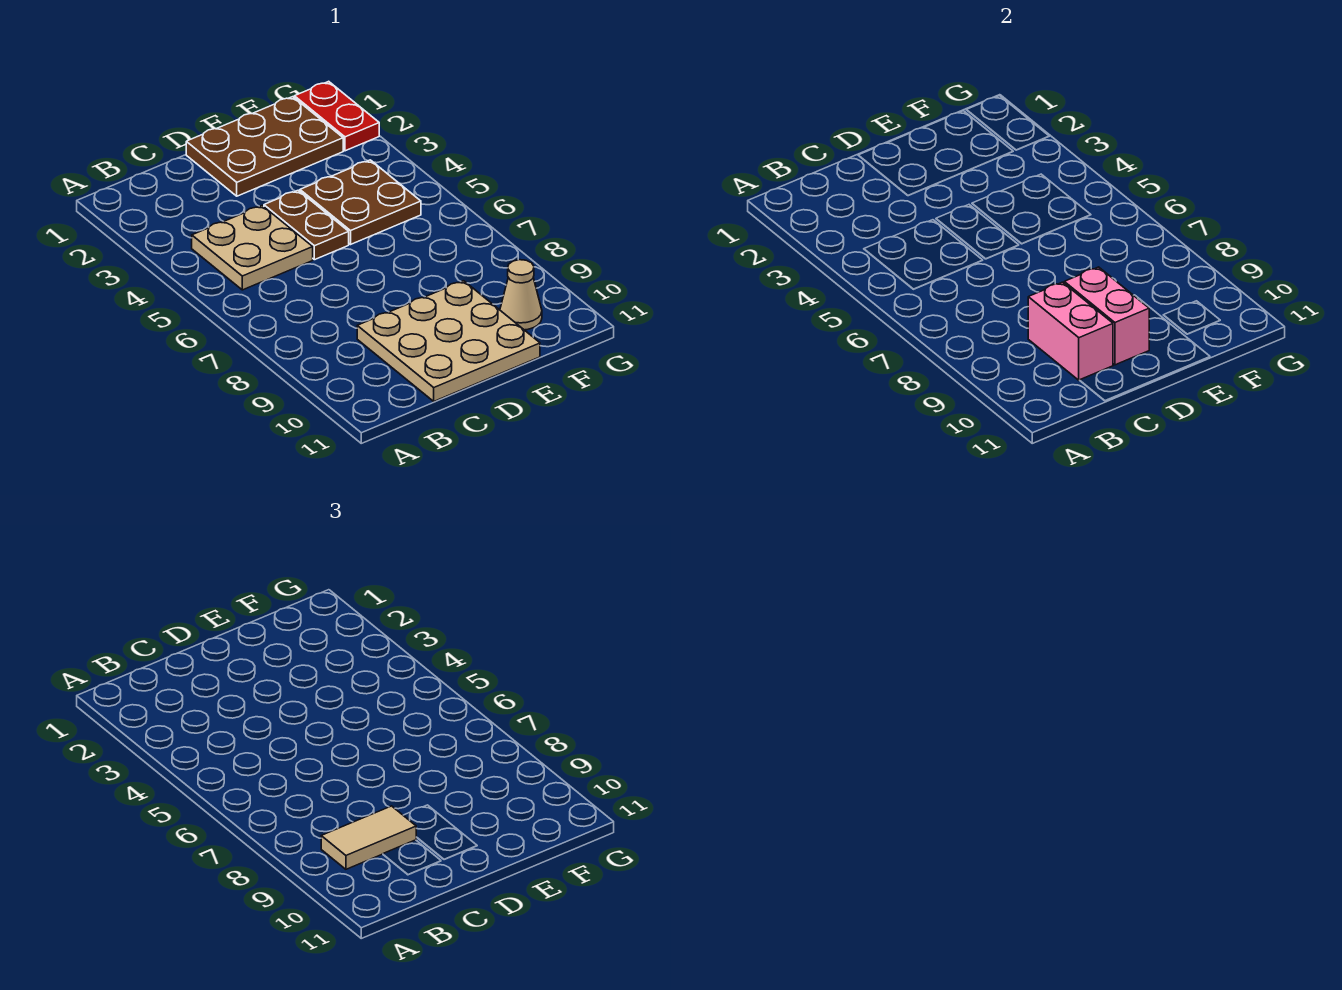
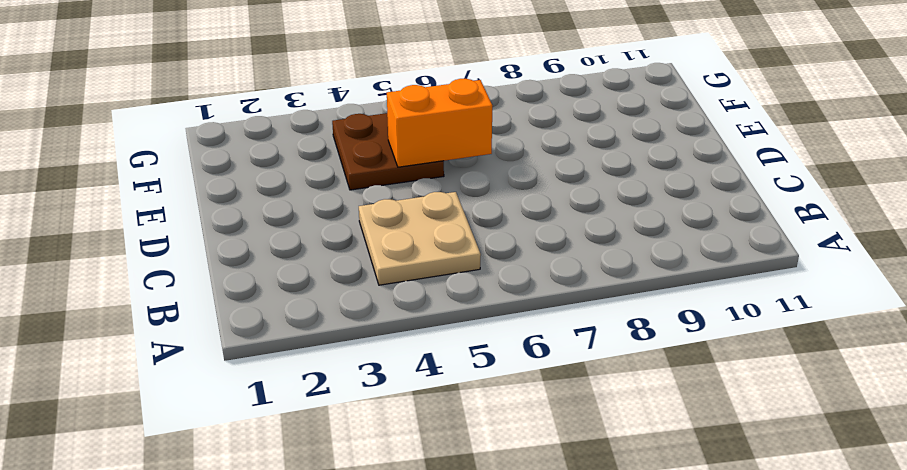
orange 1x2 brick [387,79,492,167] -> none
none -> tan 3x3 plate [357,281,540,401]
none -> brown 2x3 plate [186,97,343,196]

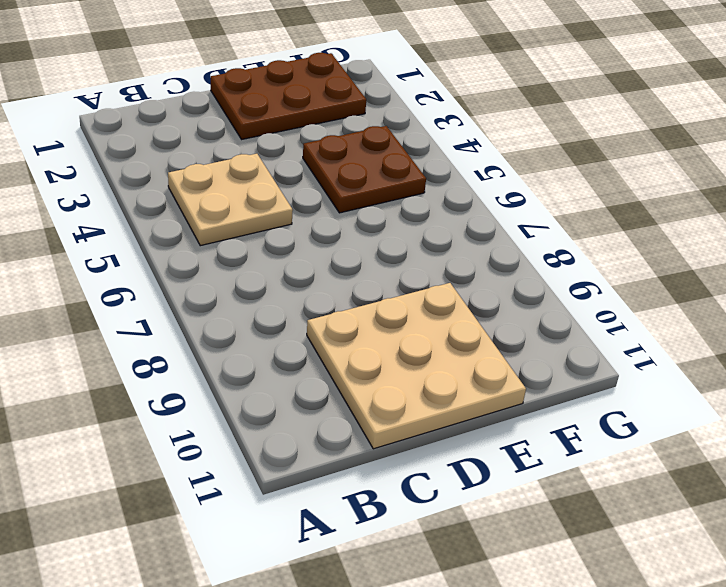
none -> brown 1x2 plate [264,190,349,260]
none -> tan 1x1 cone [500,260,542,330]

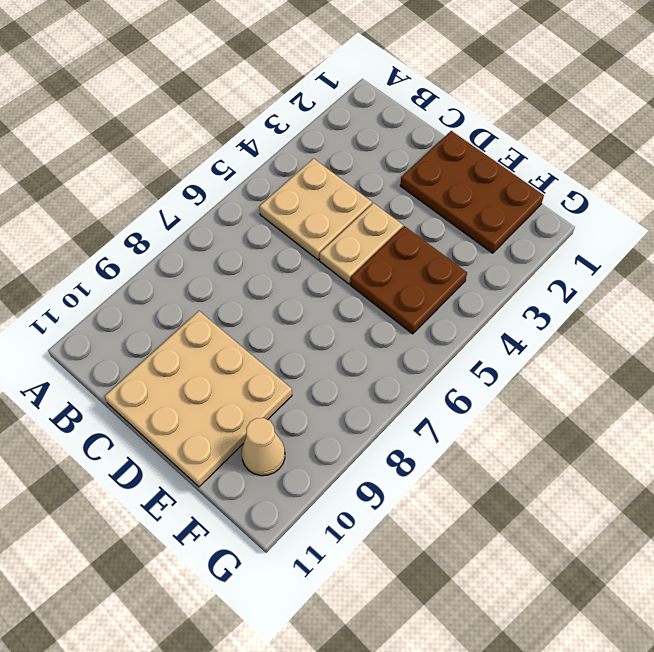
tan 1x2 plate [320,203,403,284] -> brown 1x2 plate [264,190,349,260]
none -> red 1x2 plate [294,81,379,151]
none -> pink 1x2 brick [1028,282,1113,380]

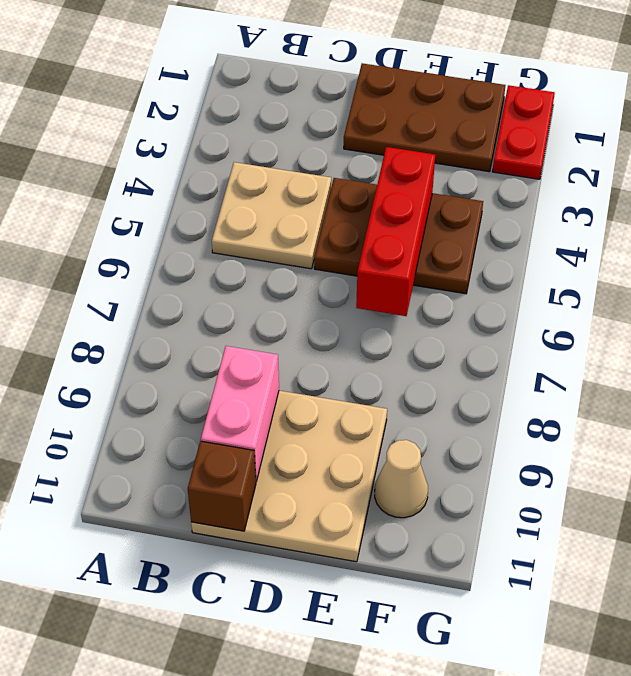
brown 1x1 brick [188,441,256,531] -> none
red 1x3 brick [356,147,435,316] -> none
none -> pink 1x2 brick [1064,267,1149,365]
none -> tan 1x2 tile [321,806,416,869]

